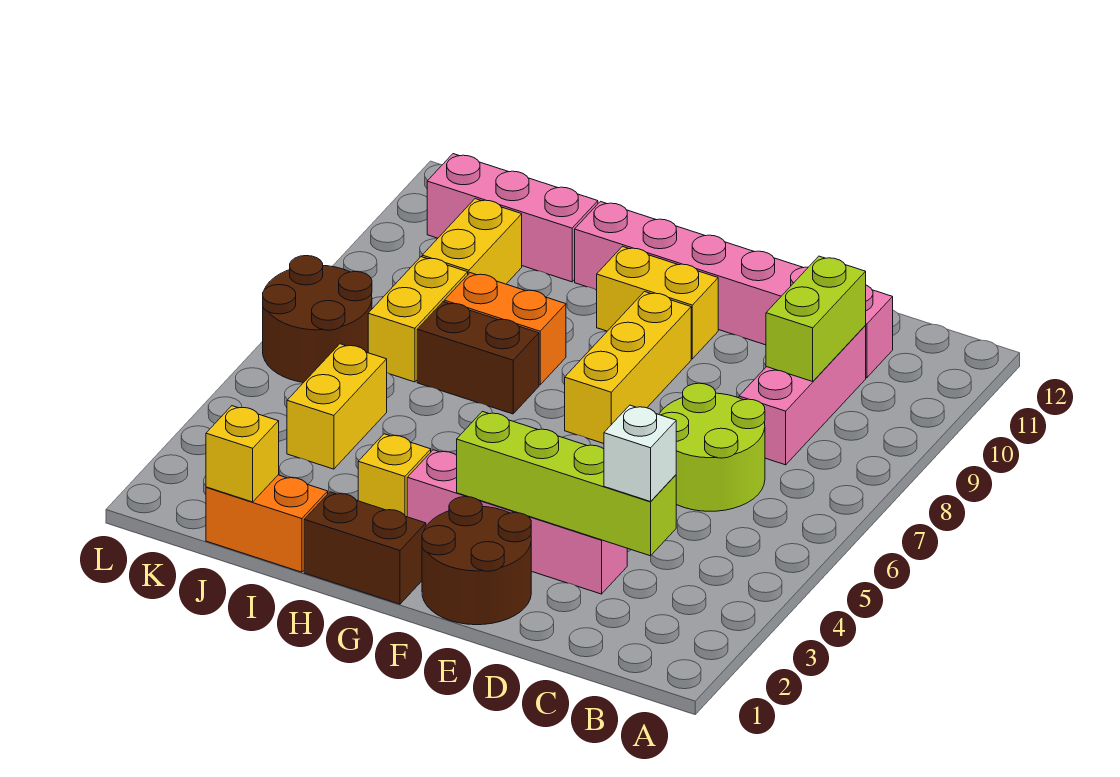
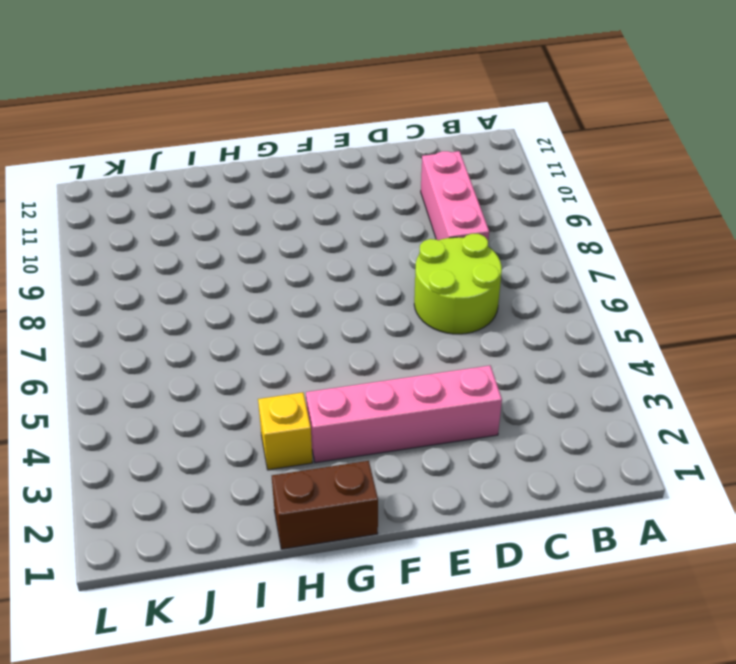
none -> pink 1x6 brick [575,202,893,378]
none -> brown 2x2 round brick [422,497,531,625]
none -> yellow 1x3 brick [565,292,691,444]

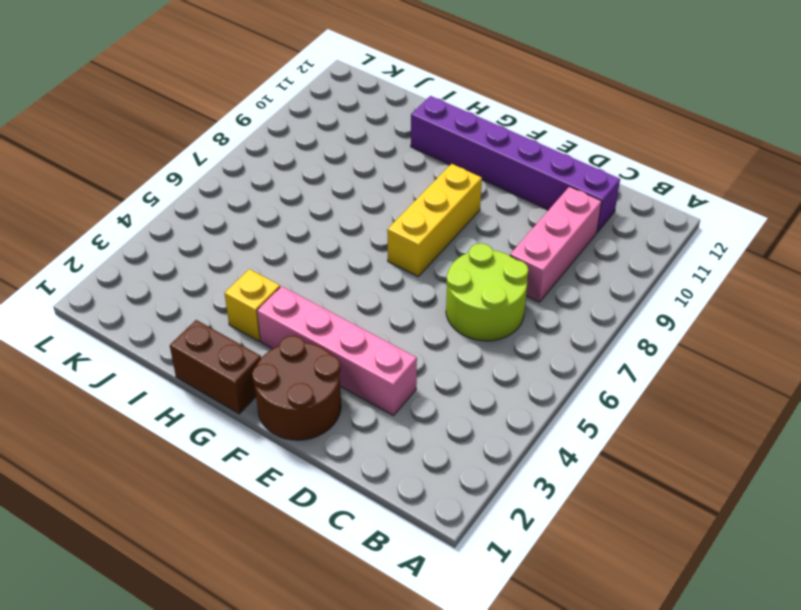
purple 1x6 brick [411,96,620,232] -> pink 1x6 brick [575,202,893,378]
none -> yellow 1x2 brick [597,247,718,359]
none -> brown 1x2 brick [417,302,539,414]
none -> orange 1x2 brick [444,273,566,385]

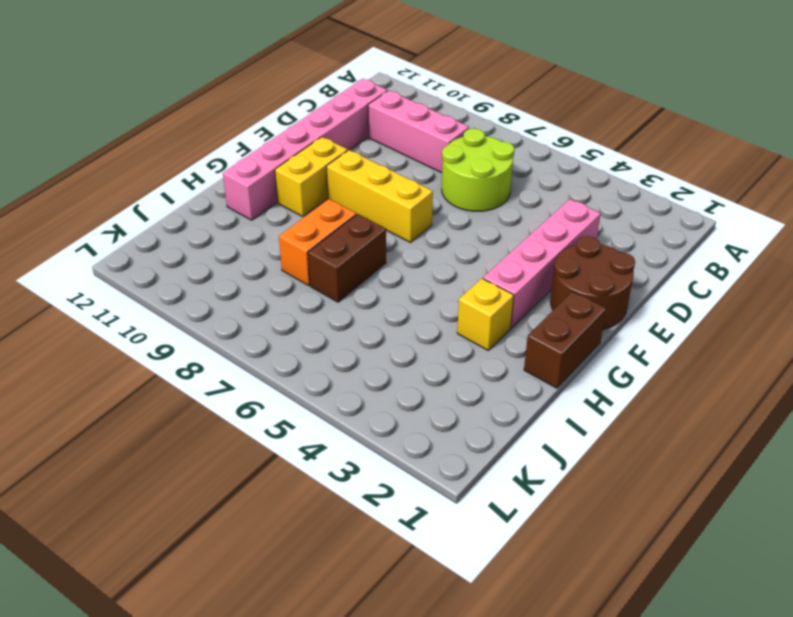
none -> orange 1x2 brick [206,475,328,572]
none -> pink 1x3 brick [427,154,598,282]
none -> yellow 1x2 brick [287,344,387,469]

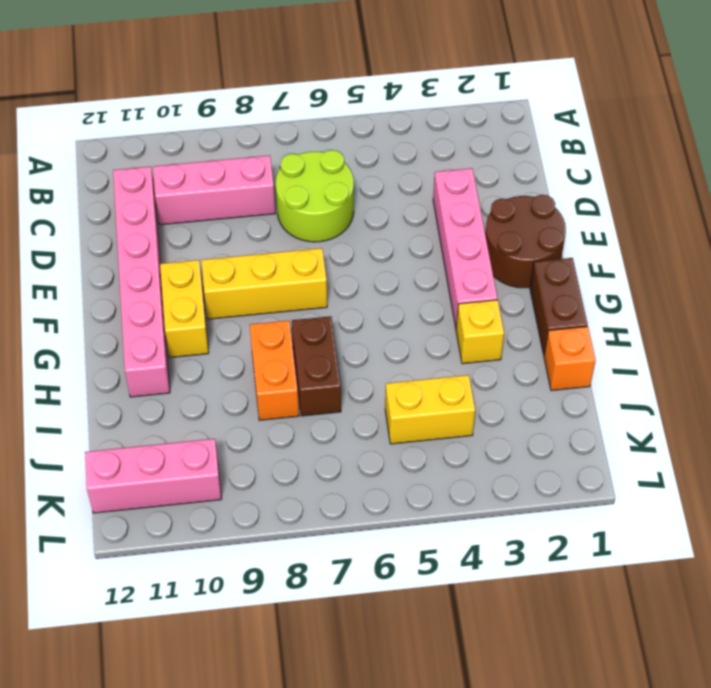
orange 1x1 brick [544,327,596,391] -> orange 1x2 brick [206,475,328,572]
pink 1x3 brick [85,439,221,513] -> pink 1x3 brick turned to [427,154,598,282]
none -> yellow 1x2 brick [368,257,468,382]
none -> yellow 1x2 brick [422,199,522,284]
none -> brown 2x2 round brick [263,256,372,383]

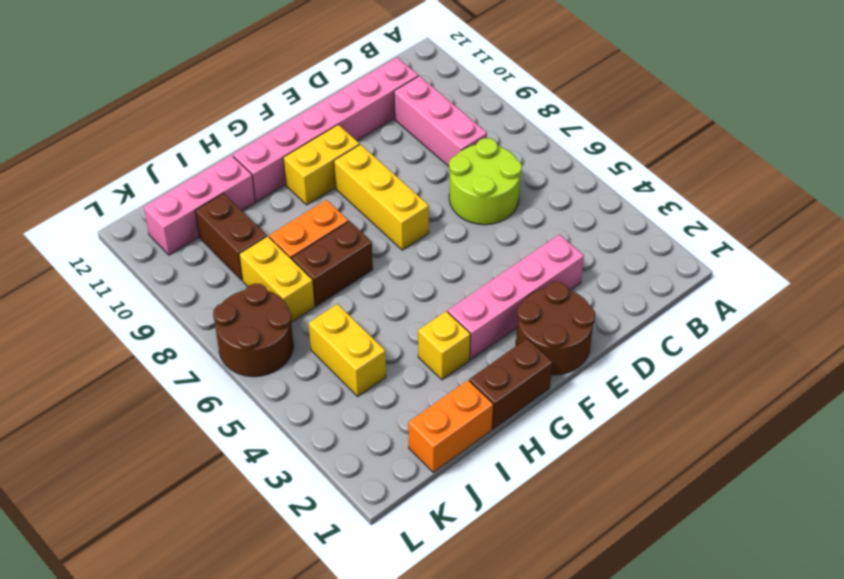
brown 1x2 brick [195,193,267,280] -> yellow 1x2 brick [422,199,522,284]
none -> lime 1x4 brick [457,412,676,556]
none -> lime 1x2 brick [766,256,866,381]
none -> yellow 1x1 brick [206,406,279,502]

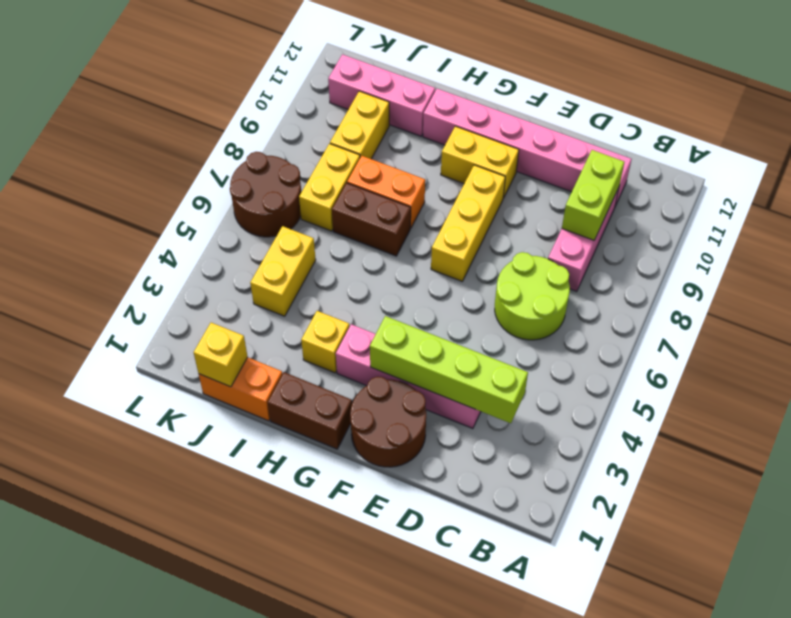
none -> white 1x1 brick [604,405,676,501]

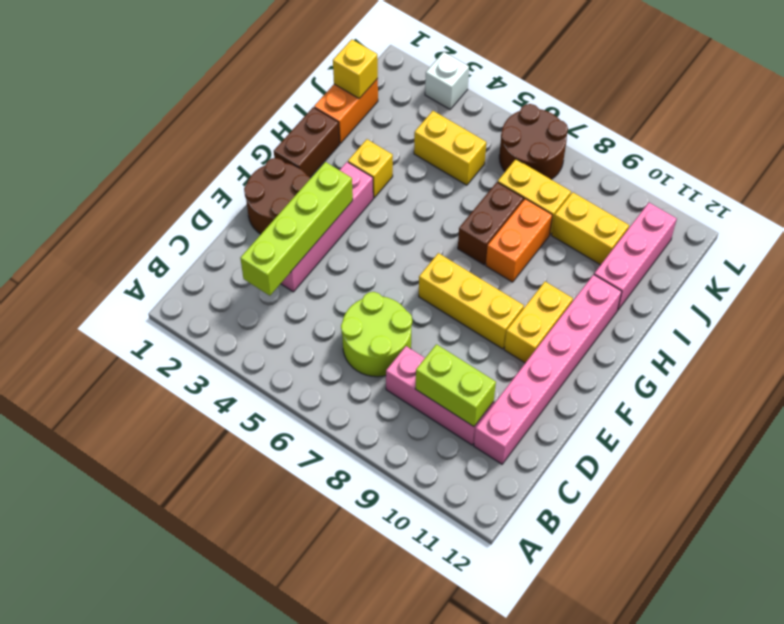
white 1x1 brick [425,52,469,109] -> white 1x1 brick moved to [604,405,676,501]

